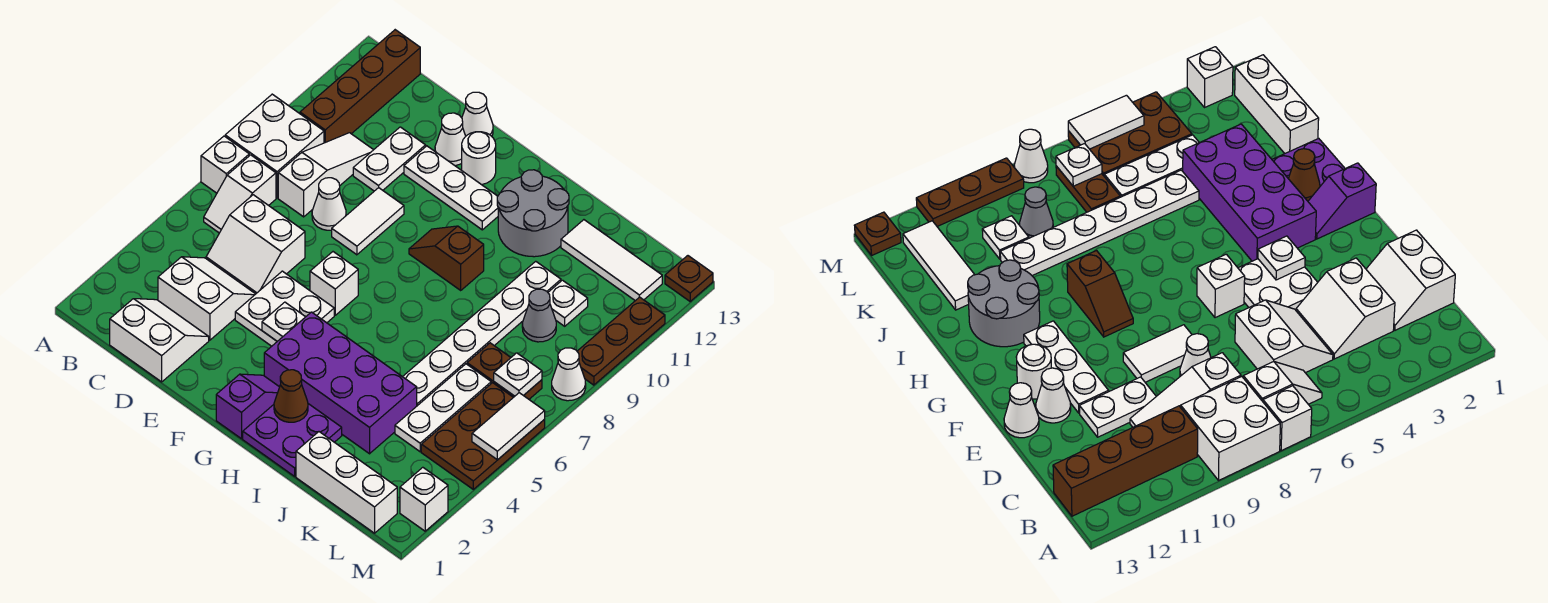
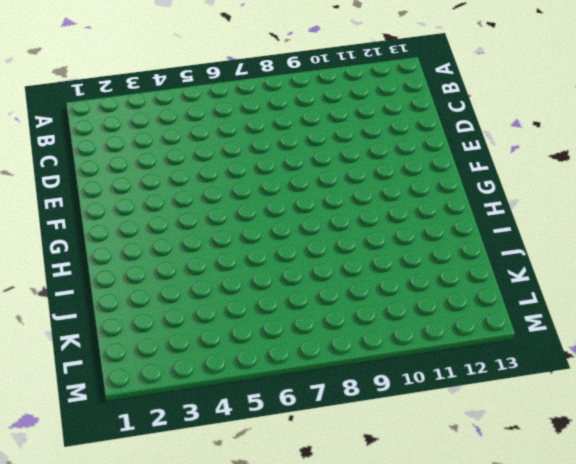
none -> white 1x1 brick [201,136,249,193]
none -> white 2x2 brick [225,94,324,198]
none -> white 1x2 slope [204,155,276,233]
none -> brown 1x4 brick [300,30,420,143]

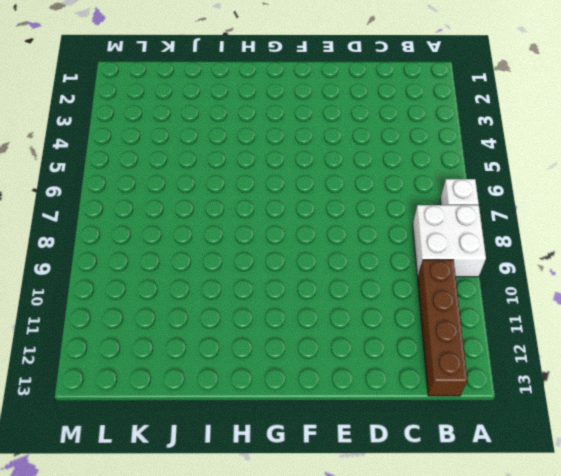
none -> white 1x2 slope [204,155,276,233]
none -> white 2x2 slope [110,299,209,382]
none -> white 2x2 slope [158,257,255,340]
none -> white 2x2 slope [206,195,305,294]

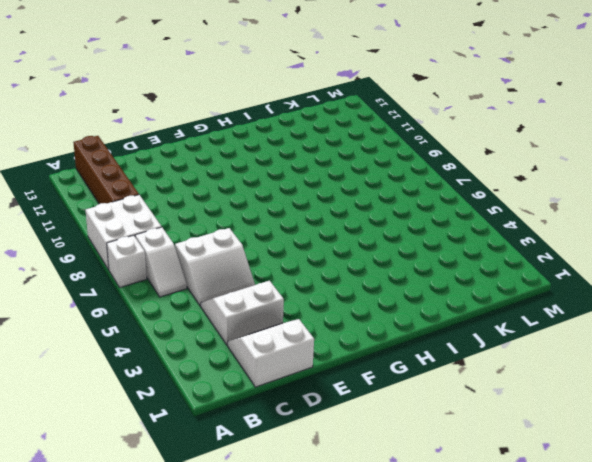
none -> white 1x3 slope [278,133,373,217]
none -> white 1x1 cone [312,178,346,230]
none -> white 1x2 plate [353,127,426,191]
none -> white 2x2 plate [235,271,334,346]

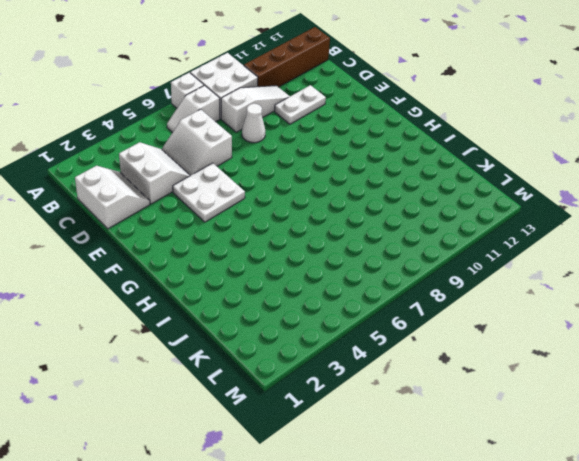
none -> white 1x2 tile [332,188,404,255]
none -> white 1x3 plate [404,146,498,230]
none -> white 1x1 cone [435,113,466,166]
none -> white 1x1 cone [462,92,493,136]

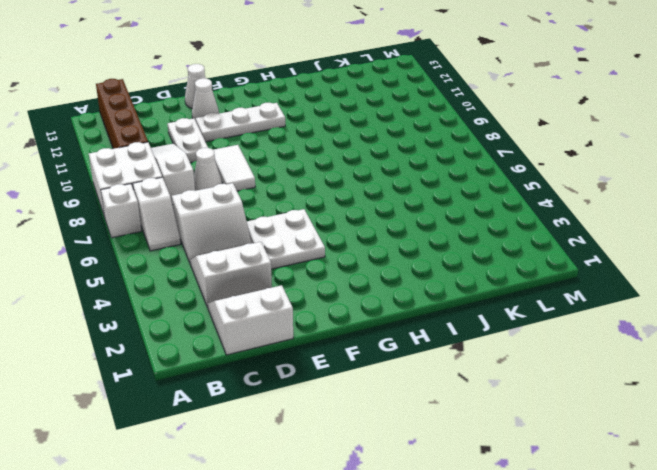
none -> white 1x1 brick [310,252,358,315]
none -> white 1x1 round brick [462,132,496,185]
none -> purple 1x2 slope [216,374,279,439]
none -> purple 2x4 brick [264,312,417,454]

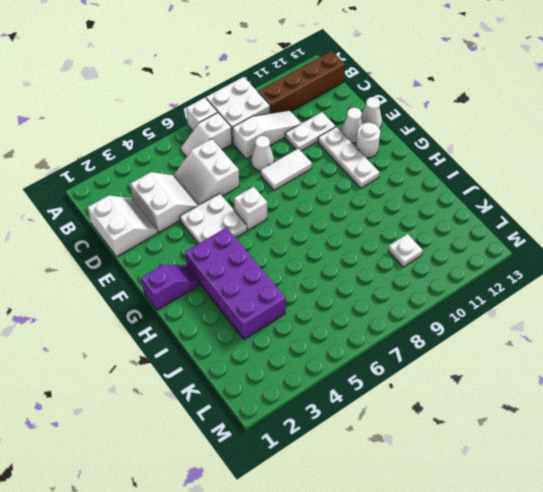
none -> brown 1x2 slope [409,226,484,290]
none -> purple 2x2 plate [243,404,342,476]
none -> grey 2x2 round brick [497,170,569,257]
none -> white 1x3 brick [296,432,397,533]

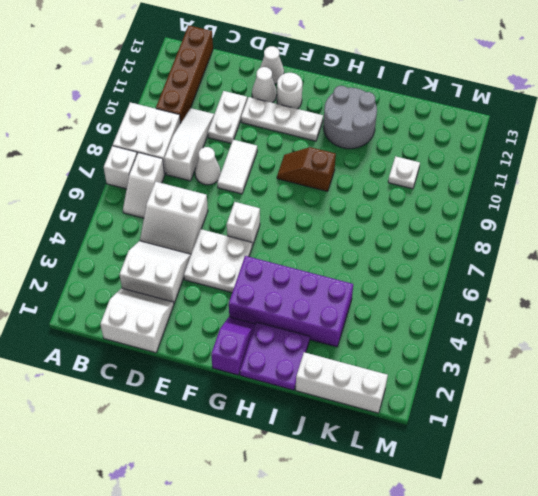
none -> white 1x6 plate [403,261,561,406]
none -> white 1x3 tile [561,220,662,301]
none -> white 1x3 plate [395,364,491,452]
none -> brown 1x2 plate [467,343,542,399]

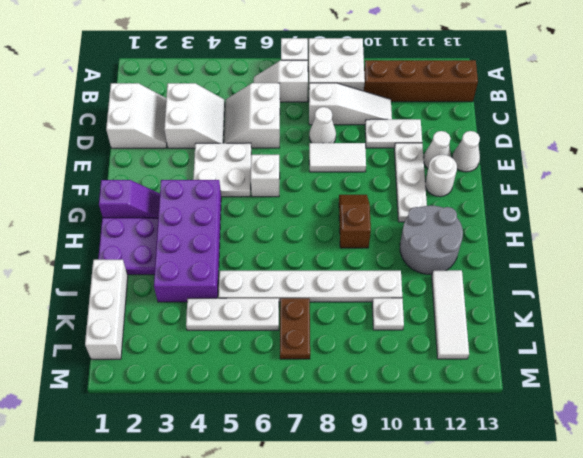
none -> grey 1x1 cone [522,289,556,342]
none -> brown 2x3 plate [421,383,545,489]
none -> white 1x1 brick [400,467,448,531]
none -> white 1x1 cone [552,348,586,401]

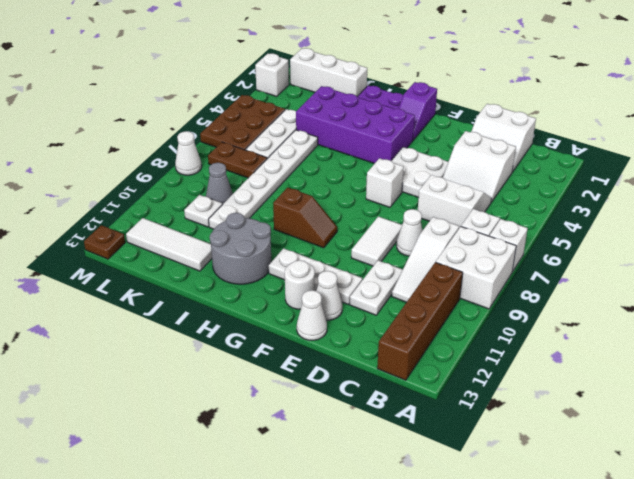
none -> brown 1x3 plate [577,297,665,385]
none -> white 1x1 plate [262,302,305,341]
none -> brown 1x1 cone [274,370,308,422]
none -> white 1x1 plate [494,353,542,396]

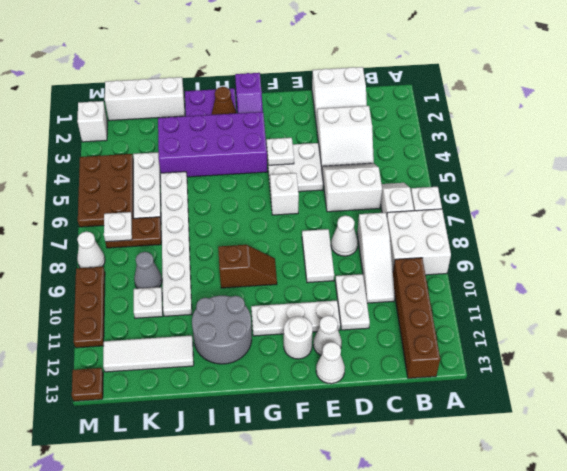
none -> white 1x2 tile [472,393,545,460]

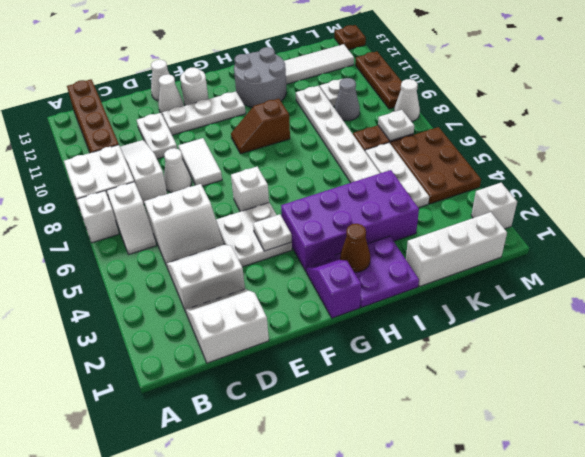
none -> white 1x2 tile [472,393,545,460]

